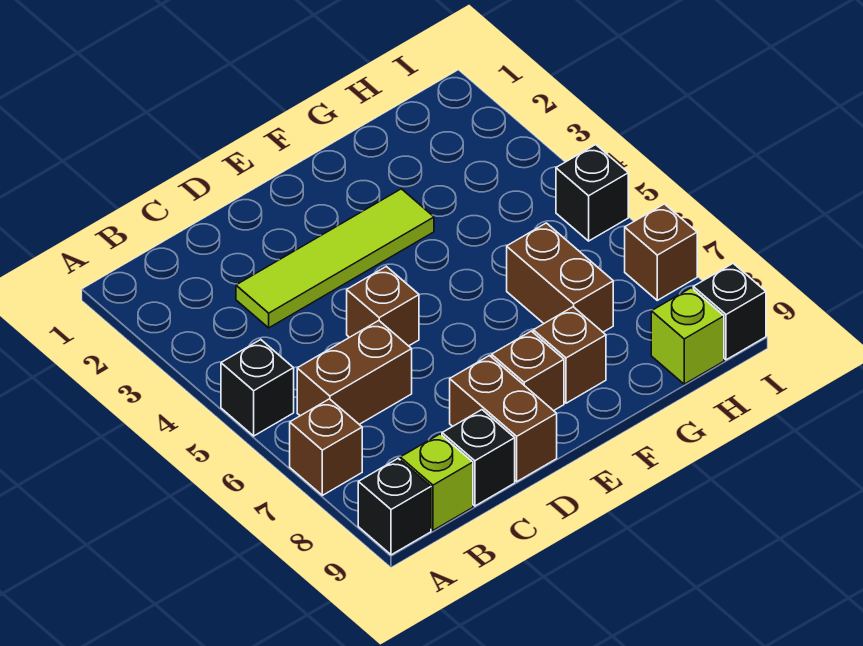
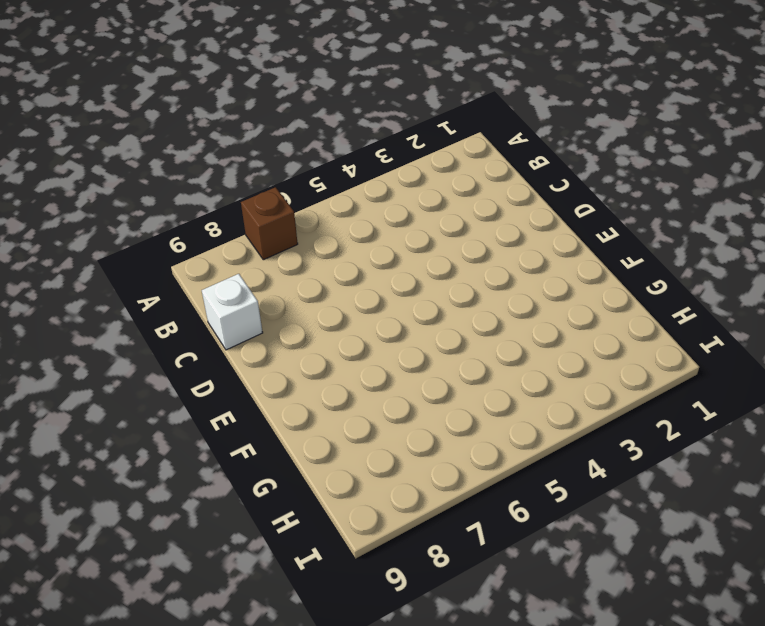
white 1x1 brick [202,274,263,350] -> black 1x1 brick [442,410,515,506]
none -> black 1x1 brick [221,340,294,436]
none -> black 1x1 brick [358,458,431,555]
none -> brown 1x2 brick [297,321,412,424]

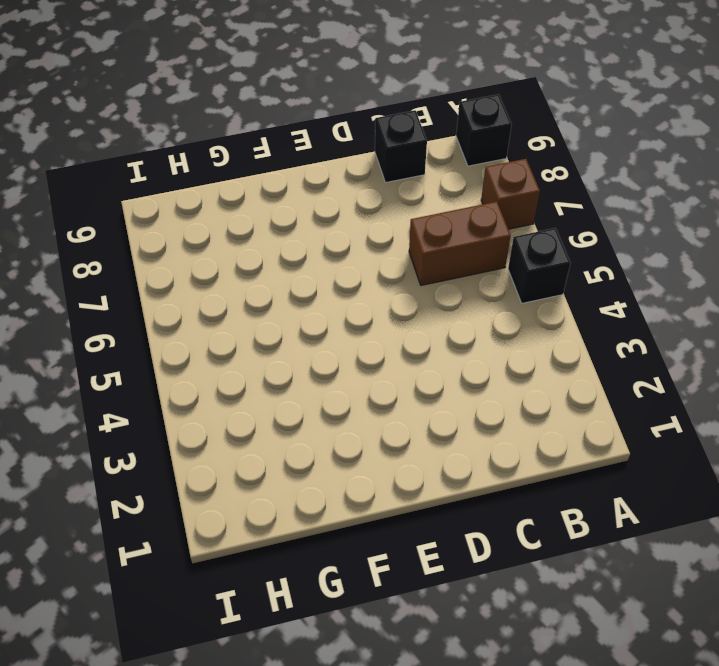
none -> lime 1x1 brick [400,434,473,530]
none -> lime 1x4 tile [236,189,434,328]
none -> brown 1x1 brick [347,266,419,346]

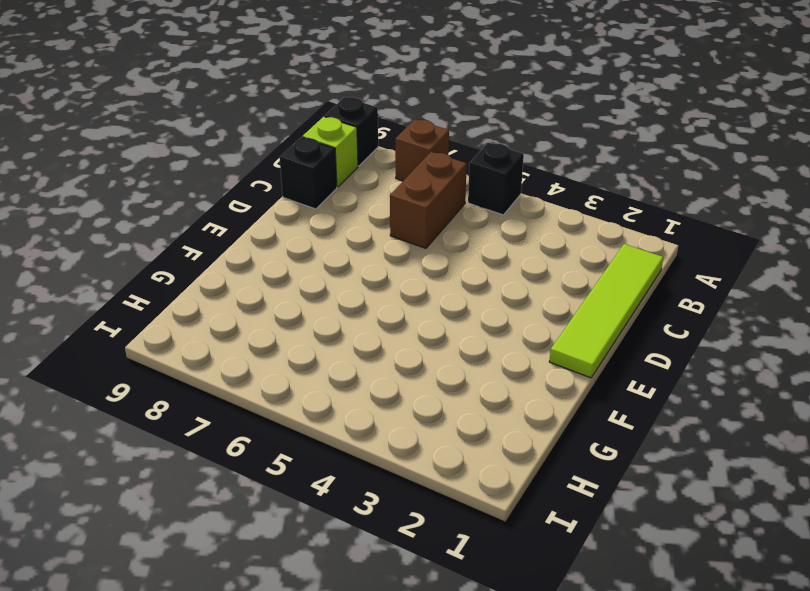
lime 1x4 tile [549,244,663,378] -> lime 1x4 tile moved to [236,189,434,328]
none -> brown 1x1 brick [347,266,419,346]
none -> brown 1x2 brick [450,356,557,482]
none -> brown 1x1 brick [492,331,564,411]

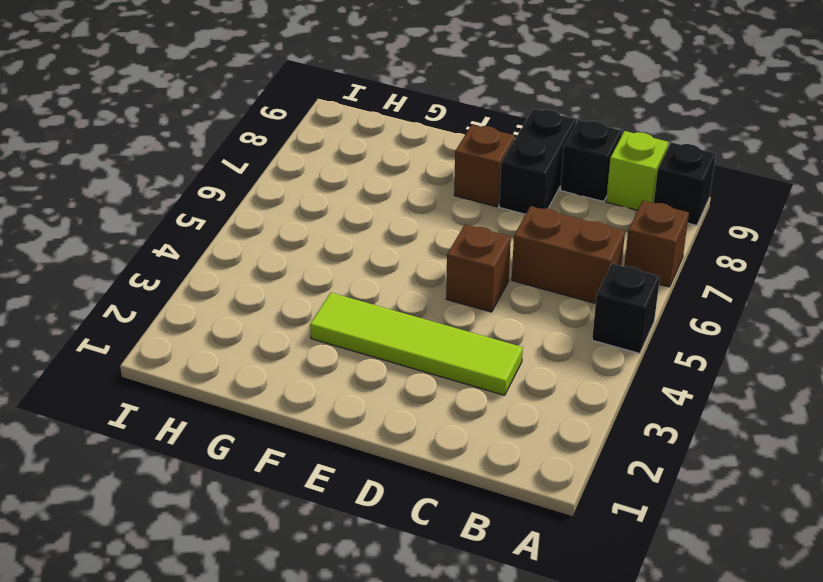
black 1x2 brick [499,109,576,214] -> brown 1x2 brick [450,356,557,482]
none -> brown 1x1 brick [533,307,606,403]
none -> brown 1x2 brick [507,223,613,332]
none -> lime 1x1 brick [651,288,724,384]

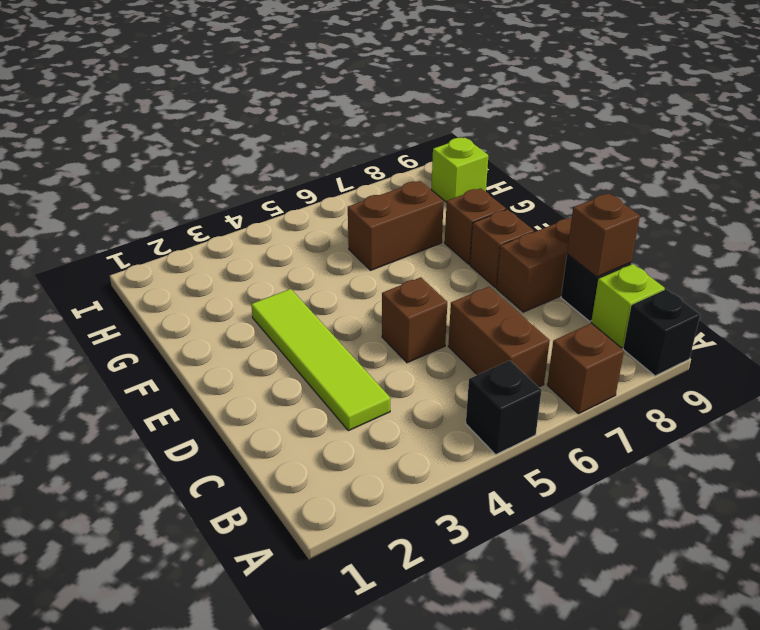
brown 1x1 brick [567,193,640,277] -> brown 1x1 brick moved to [625,204,697,300]
none -> black 1x1 brick [556,145,628,241]
none -> black 1x1 brick [693,263,766,360]

